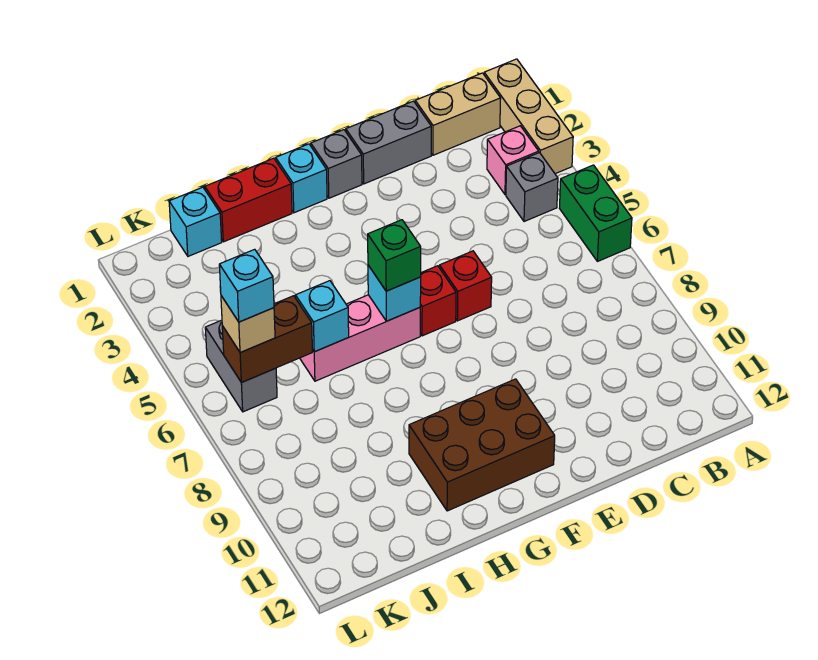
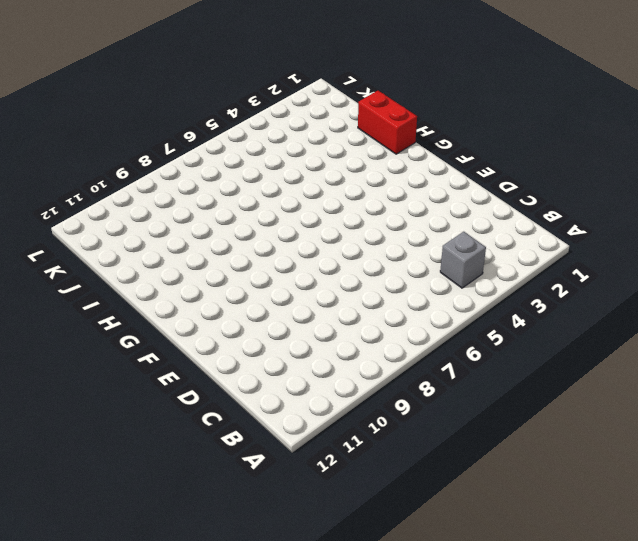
none -> tan 1x3 brick [484,59,573,174]
none -> green 1x2 brick [559,165,632,261]
none -> tan 1x2 brick [415,73,501,155]

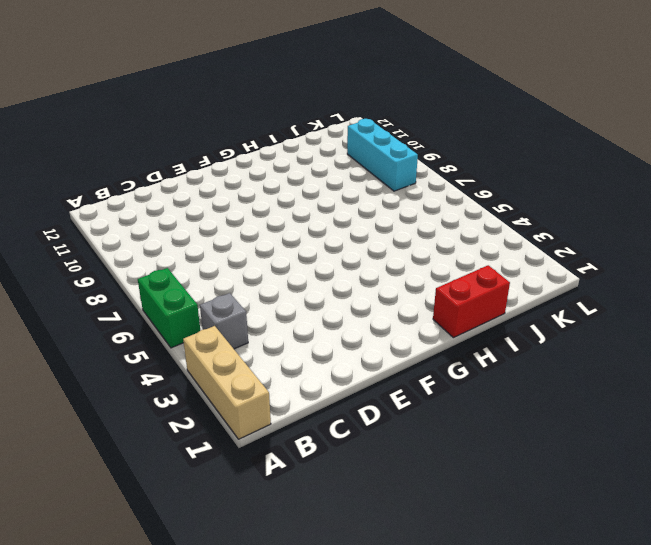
cyan 1x3 brick [347,119,418,191] -> none
none -> tan 1x2 brick [415,73,501,155]
none -> pink 1x1 brick [487,126,539,194]
none -> grey 1x2 brick [346,101,431,184]

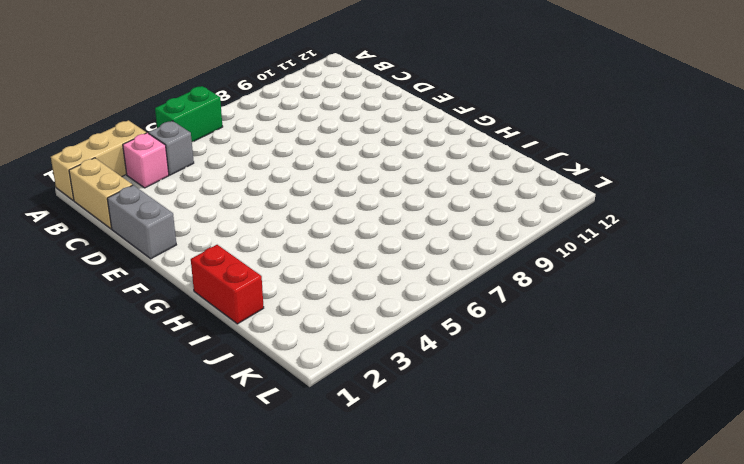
none -> red 1x1 brick [440,251,492,321]
none -> grey 1x1 brick [311,130,362,198]
none -> red 1x1 brick [420,266,456,336]

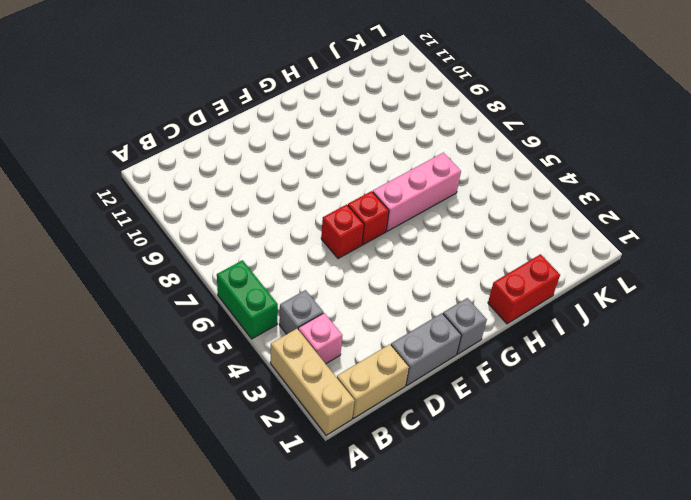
none -> brown 2x3 brick [409,379,555,511]
none -> cyan 1x1 brick [276,144,327,213]
none -> cyan 1x1 brick [169,187,222,256]

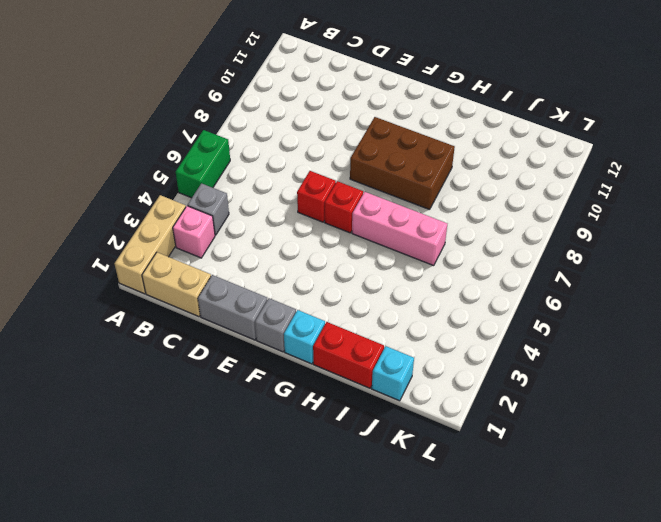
brown 2x3 brick [350,117,455,210] -> brown 2x3 brick moved to [409,379,555,511]
none -> grey 1x2 brick [205,320,277,412]
none -> cyan 1x1 brick [368,265,421,321]
none -> cyan 1x1 brick [295,281,349,352]

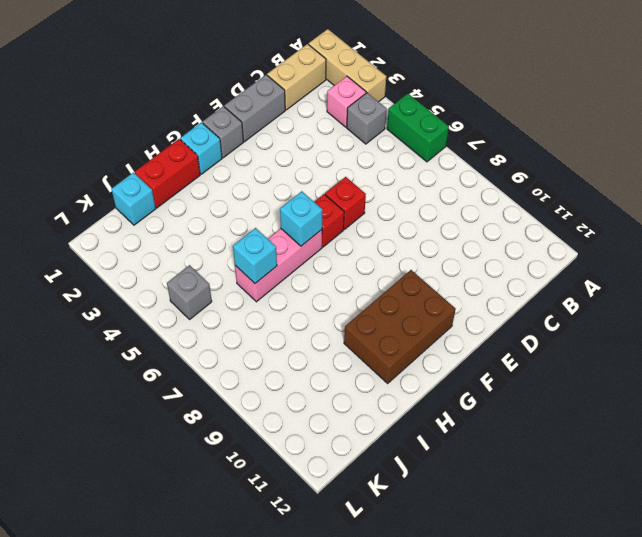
grey 1x1 brick [167,265,212,319] -> grey 1x2 brick [205,320,277,412]
none -> brown 1x2 brick [222,296,312,383]
none -> green 1x1 brick [368,220,421,291]
none -> tan 1x1 brick [221,296,275,353]

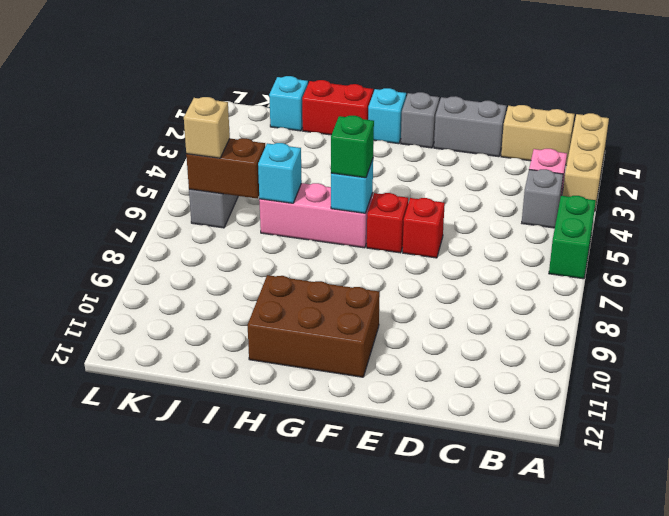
none -> cyan 1x1 brick [219,249,274,322]

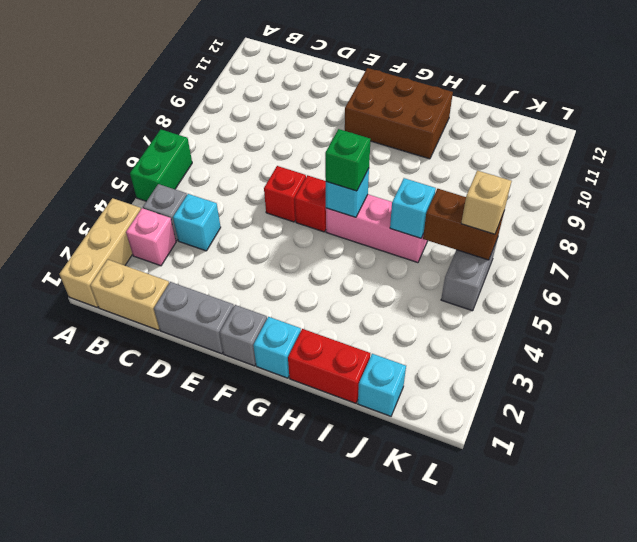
cyan 1x1 brick [173,194,221,251] -> cyan 1x1 brick moved to [219,249,274,322]

